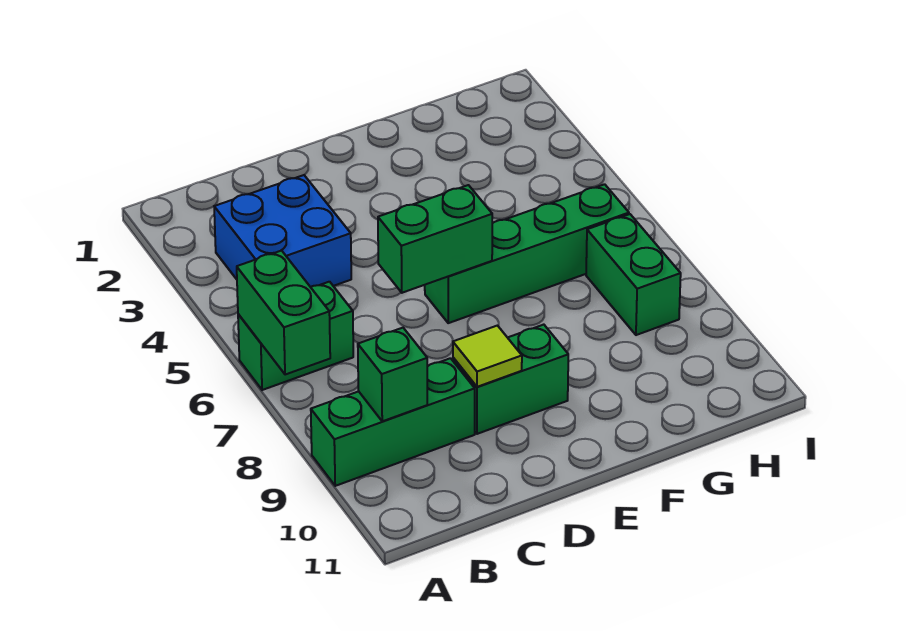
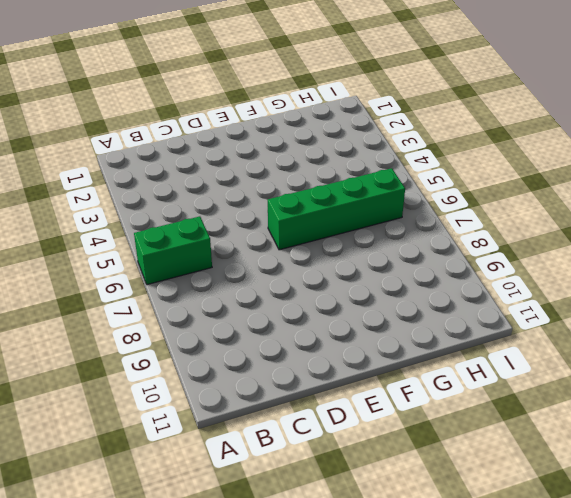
none -> green 1x3 brick [311,358,475,486]
none -> blue 2x2 brick [214,175,351,287]

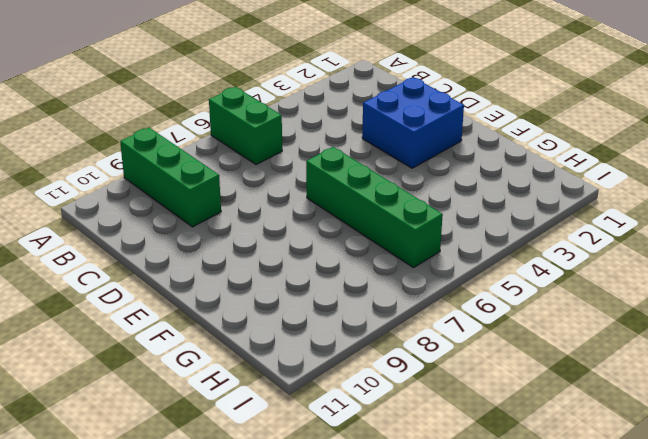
blue 2x2 brick [362,77,464,168] -> blue 2x2 brick moved to [214,175,351,287]
none -> green 1x2 brick [453,325,568,434]
none -> green 1x2 brick [586,214,681,335]

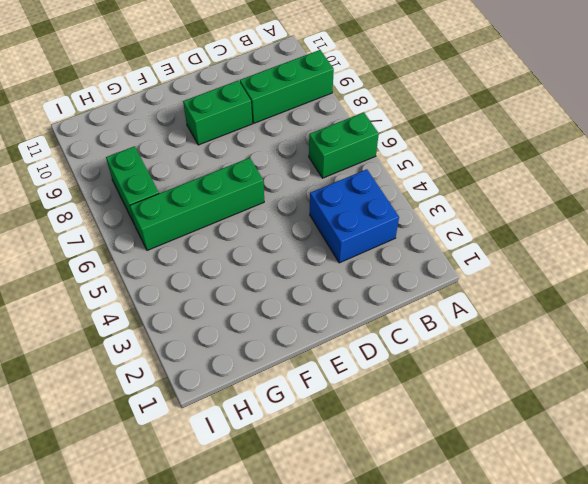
none -> green 1x2 brick [237,251,330,375]
none -> green 1x1 brick [358,328,427,421]

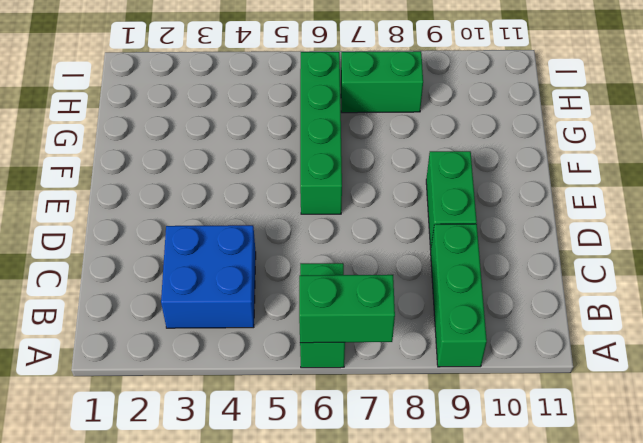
none -> green 1x1 brick [358,328,427,421]
none -> green 1x2 brick [378,185,492,293]

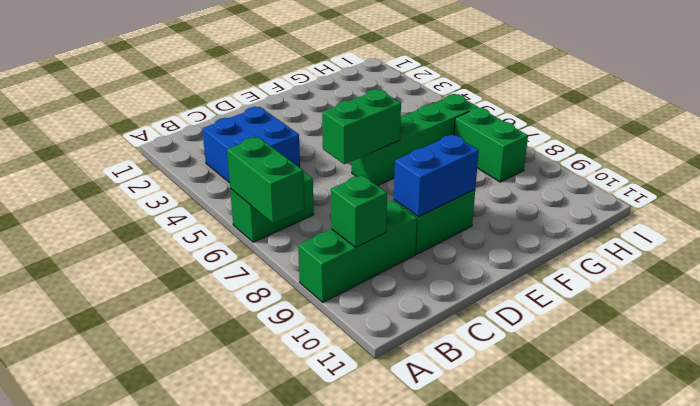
blue 1x2 brick [394,135,479,216] -> lime 1x1 tile [453,326,522,387]

